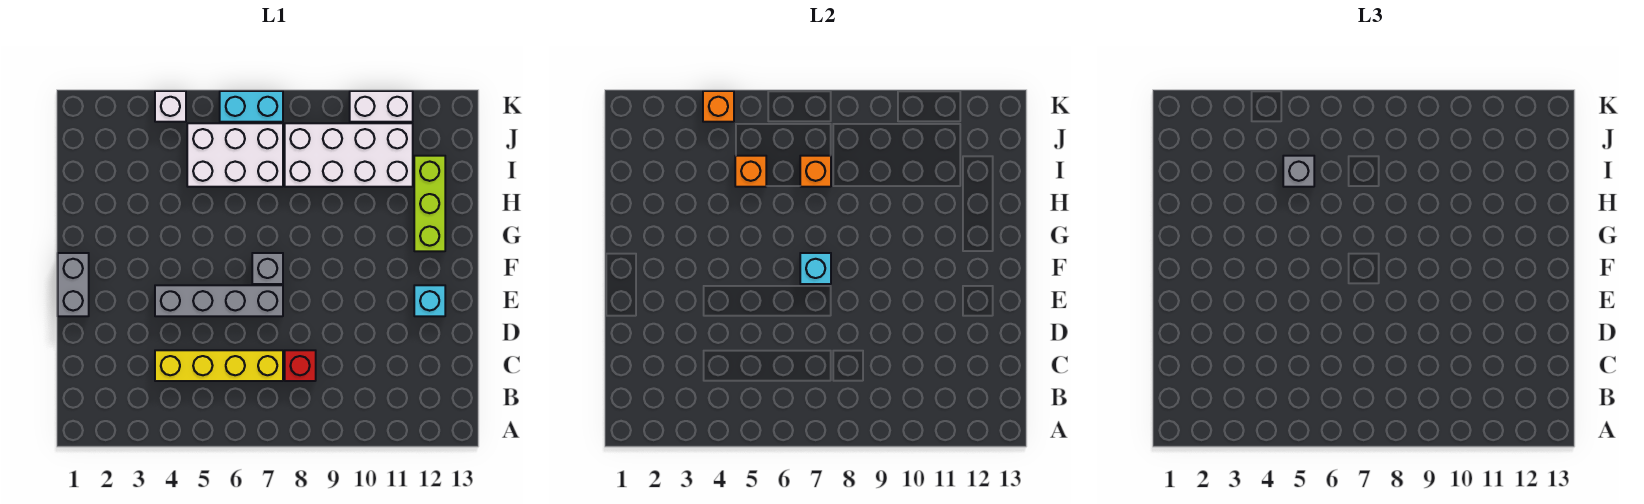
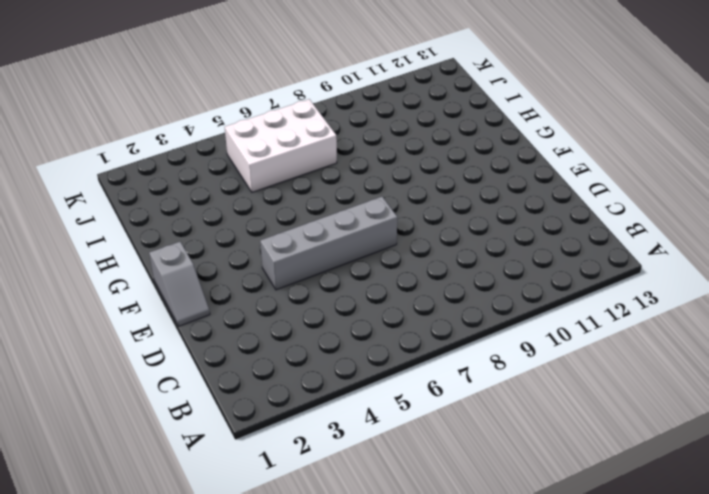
grey 1x2 slope [149,242,210,326] -> grey 1x2 brick [58,253,89,316]
none -> yellow 1x4 brick [155,350,283,381]
none -> red 1x1 brick [285,350,316,381]
none -> cyan 1x1 brick [414,285,445,316]

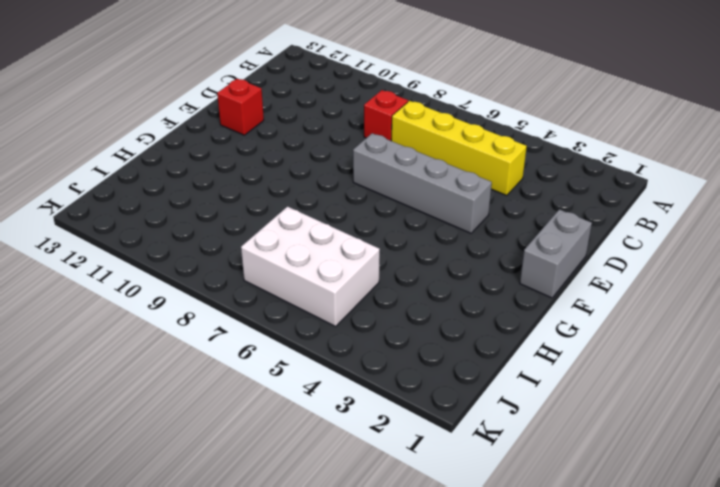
red 1x1 brick [217,79,264,135] -> cyan 1x1 brick [414,285,445,316]
none -> grey 1x1 brick [252,253,283,284]
none -> lime 1x3 brick [414,156,445,251]
none -> white 2x4 brick [285,123,413,187]

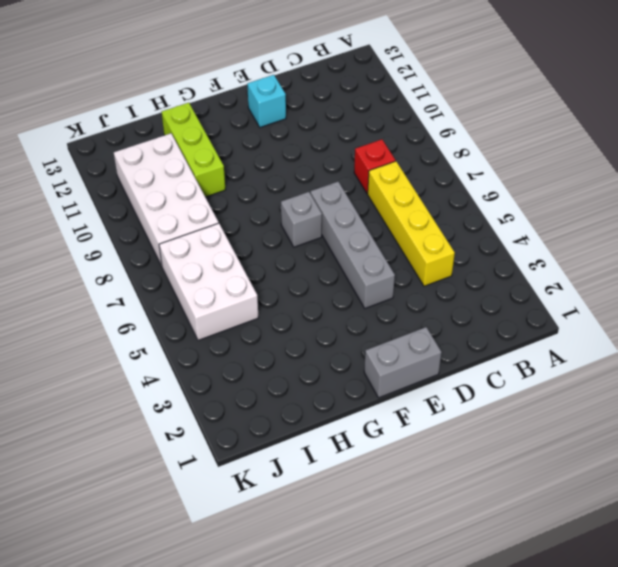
lime 1x3 brick [162,103,226,197] -> lime 1x3 brick turned to [414,156,445,251]
none -> white 1x1 brick [155,91,186,122]
none -> cyan 1x2 brick [220,91,283,122]
none -> white 1x2 brick [350,91,413,122]

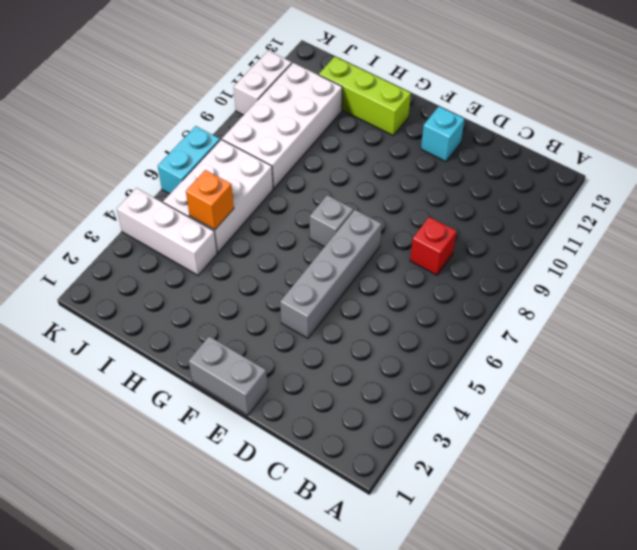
white 1x3 brick [117,188,217,275] -> white 1x1 brick [155,91,186,122]
none -> yellow 1x4 brick [155,350,283,381]
none -> cyan 1x1 brick [800,253,831,284]
none -> orange 1x1 brick [800,156,831,187]

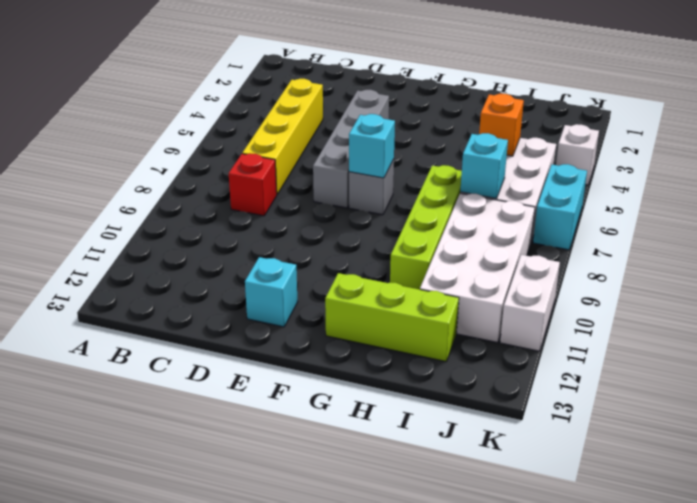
lime 1x4 brick [390,165,462,289] -> none
cyan 1x1 brick [460,133,508,198] -> orange 1x1 brick [800,156,831,187]
none -> grey 1x2 brick [58,253,89,316]
none -> orange 1x1 brick [703,91,734,122]
none -> grey 1x1 brick [1283,156,1314,187]

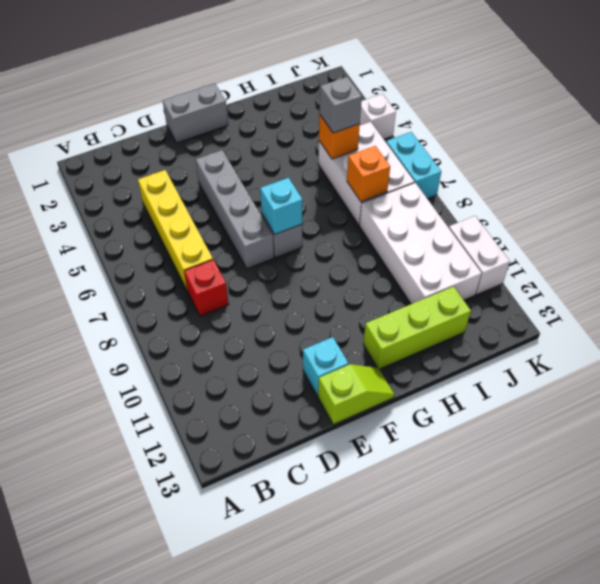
lime 1x2 slope [318,364,394,425] -> none
none -> orange 1x1 brick [703,91,734,122]

